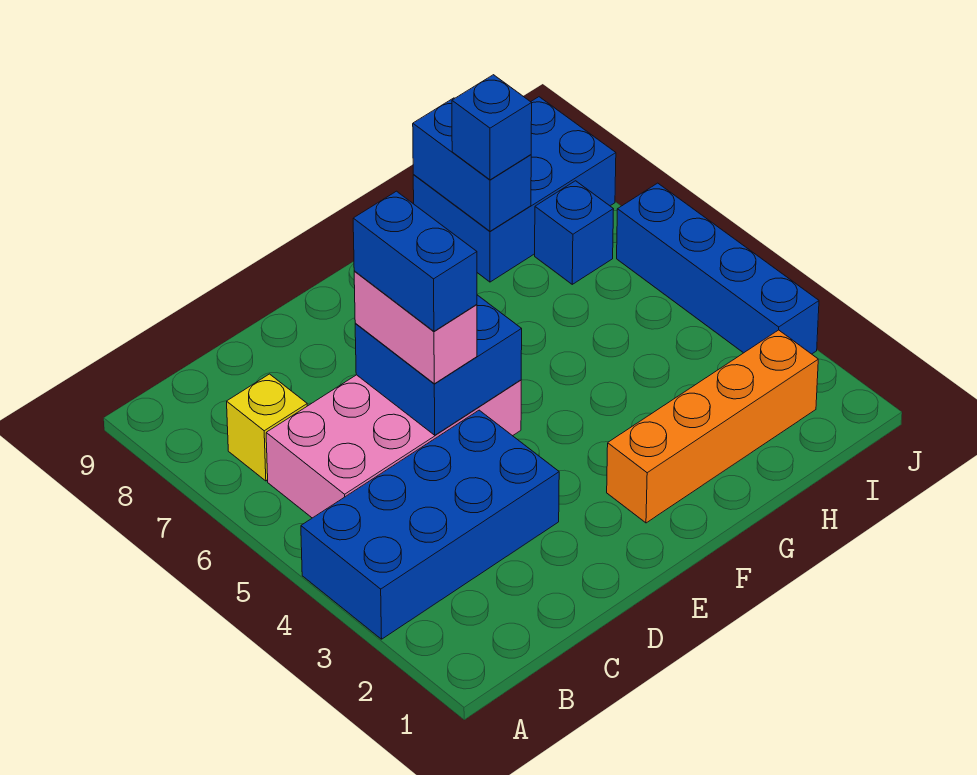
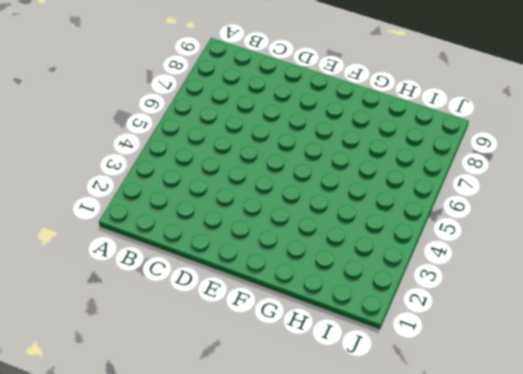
none -> blue 2x4 brick [301,410,559,639]
none -> pink 2x4 brick [266,375,521,518]
none -> yellow 1x1 brick [227,374,307,481]

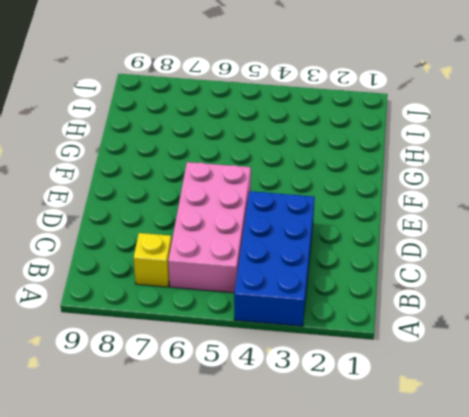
none -> orange 1x4 brick [607,330,818,523]
none -> blue 2x3 brick [413,97,616,282]
none -> blue 1x1 brick [535,181,614,284]

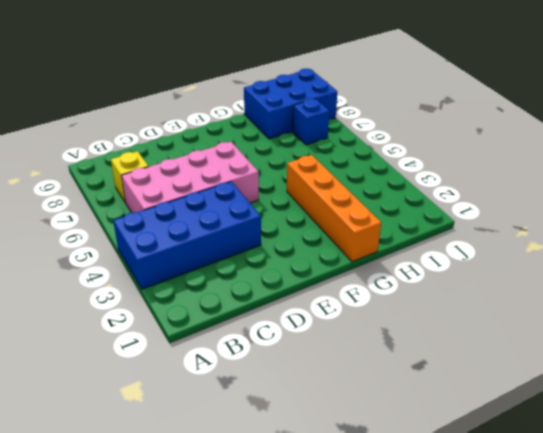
orange 1x4 brick [287,155,381,262] -> orange 1x4 brick turned to [607,330,818,523]
none -> blue 1x4 brick [617,183,819,354]
none -> blue 2x2 brick [355,295,522,435]
none -> blue 1x2 brick [413,98,531,231]

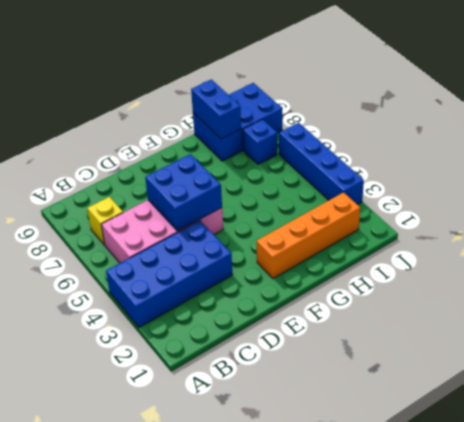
none -> pink 1x2 brick [354,271,477,384]
none -> blue 1x1 brick [452,75,532,180]
none -> blue 1x2 brick [353,191,477,331]

